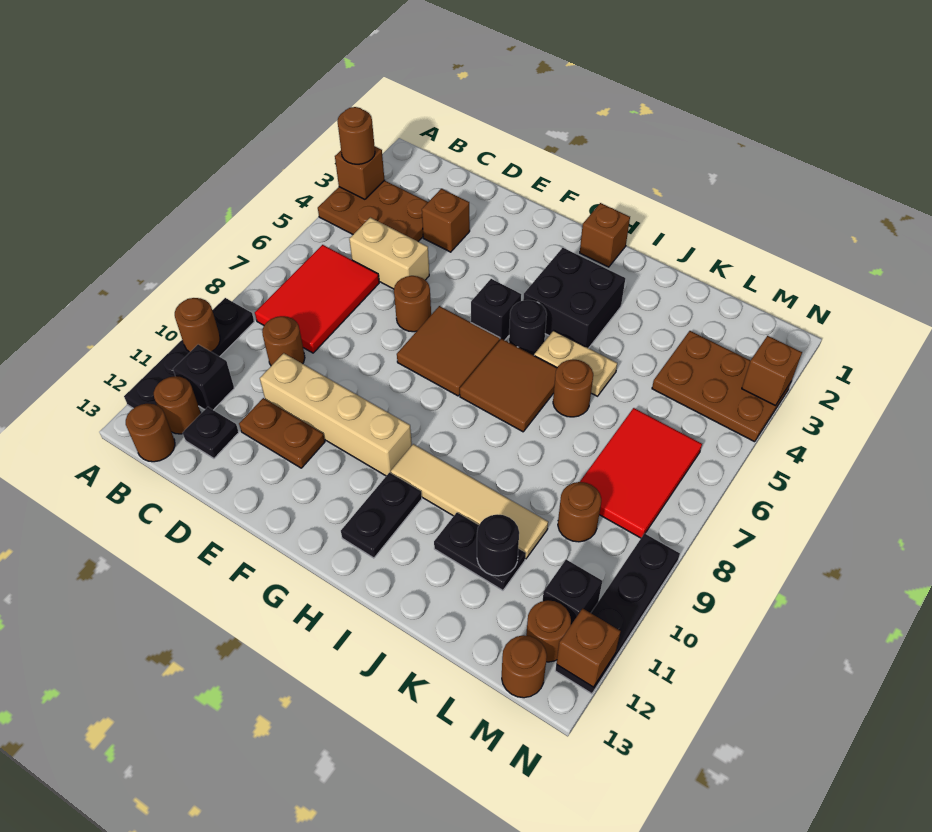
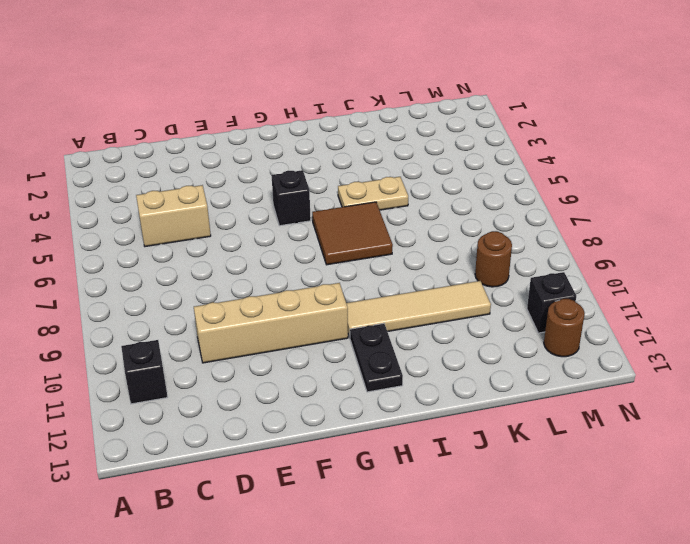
none -> brown 2x3 plate [318,180,428,241]
none -> black 1x4 plate [124,298,254,408]
none -> red 2x3 tile [255,245,379,353]
none -> brown 1x1 round brick [154,376,201,434]

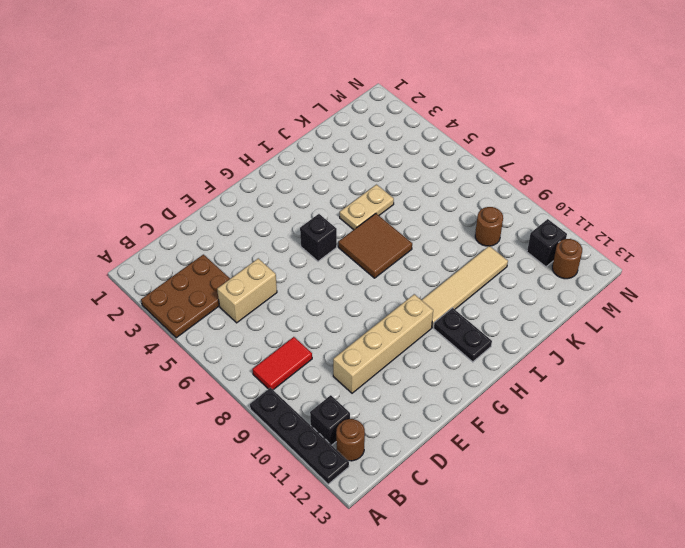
red 1x2 tile [253,337,312,390] -> red 2x3 tile [255,245,379,353]
none -> brown 1x1 round brick [126,403,175,462]
none -> brown 1x1 round brick [262,316,305,366]
none -> black 1x1 plate [183,407,239,458]
none -> brown 1x1 brick [422,189,470,252]

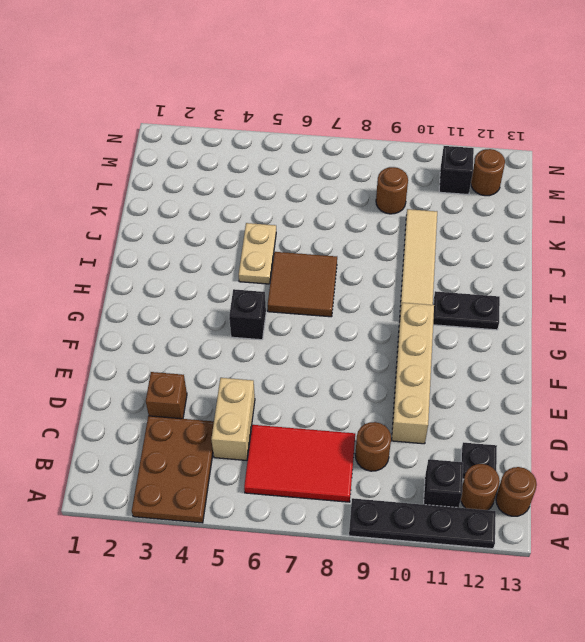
none -> brown 1x2 plate [239,398,325,468]
none -> brown 1x1 round brick [394,276,431,332]
none -> brown 2x2 tile [397,306,500,396]
none -> brown 1x1 brick [580,203,630,267]

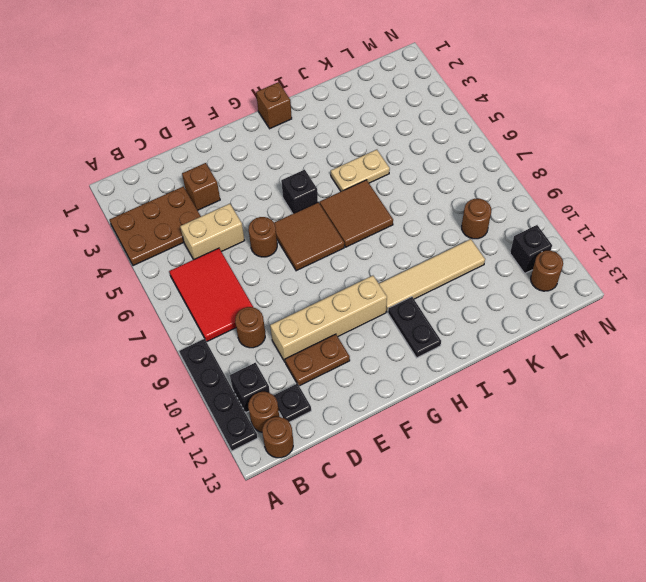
none -> black 2x2 brick [523,248,625,348]
none -> black 1x1 round brick [509,300,547,355]
none -> brown 1x1 round brick [553,359,593,417]
none -> black 1x2 plate [434,513,526,590]

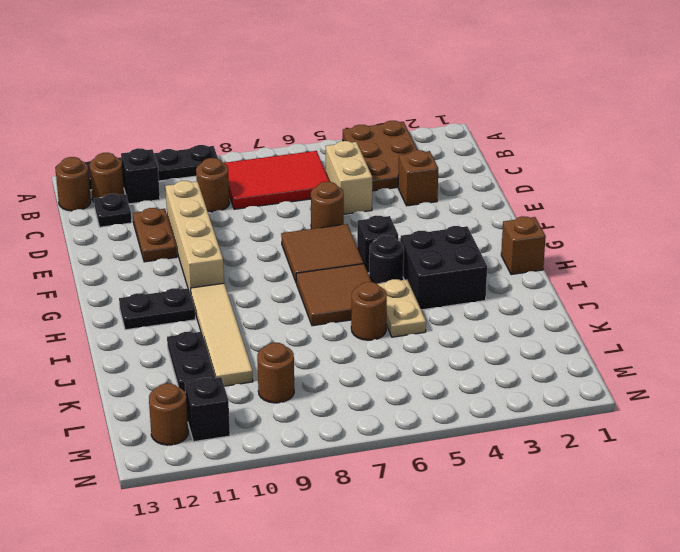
none -> brown 2x3 plate [652,331,791,442]
none -> red 2x3 tile [580,408,702,538]
none -> brown 1x1 round brick [502,635,547,698]
none -> black 1x4 plate [555,534,680,694]

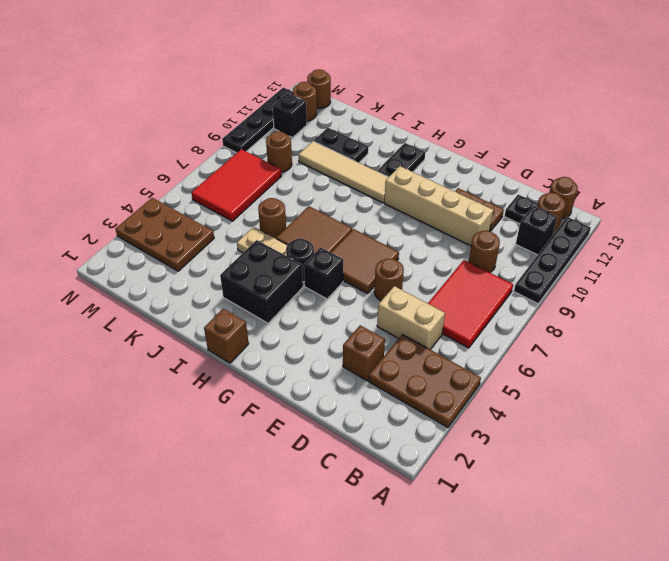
none -> brown 1x1 brick [335,147,384,199]
none -> brown 1x1 round brick [175,298,220,352]
none -> black 1x1 round brick [477,514,519,576]
none -> brown 1x1 brick [742,336,802,406]

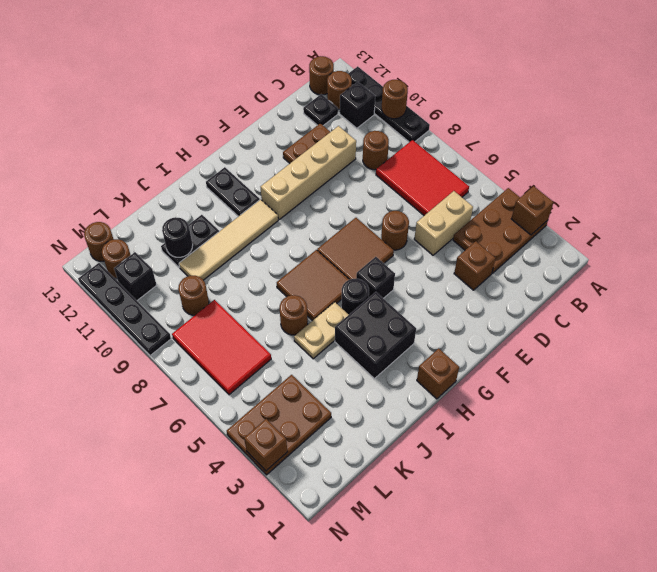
none -> brown 1x1 brick [556,608,621,687]
none -> brown 1x1 round brick [337,107,375,164]

